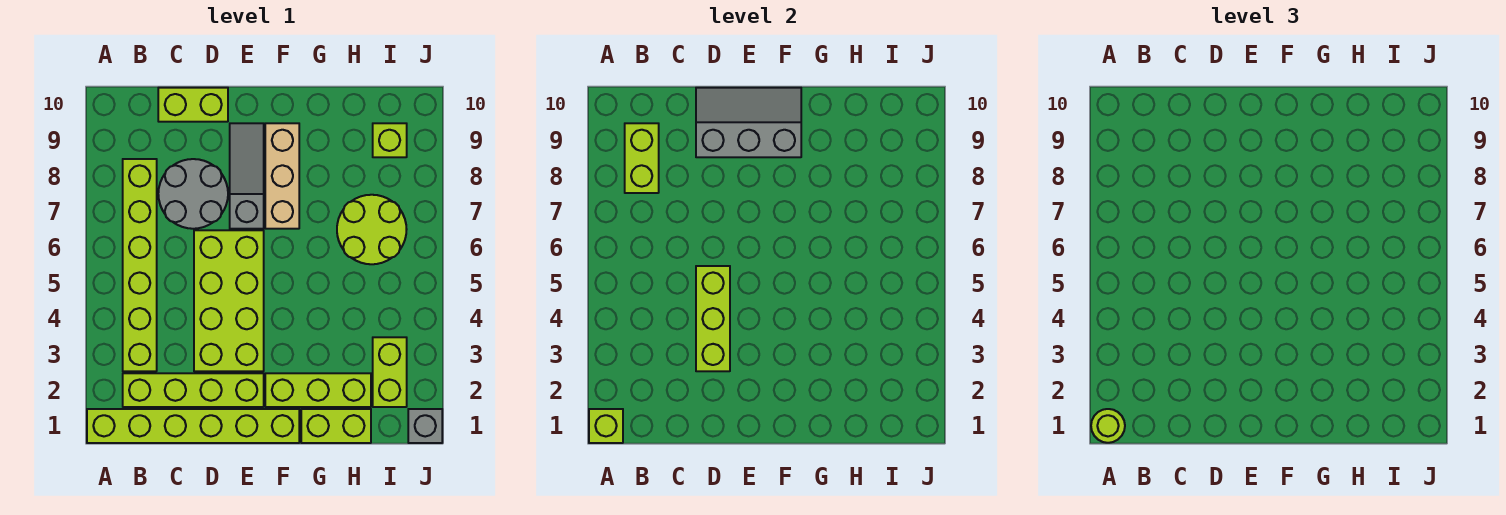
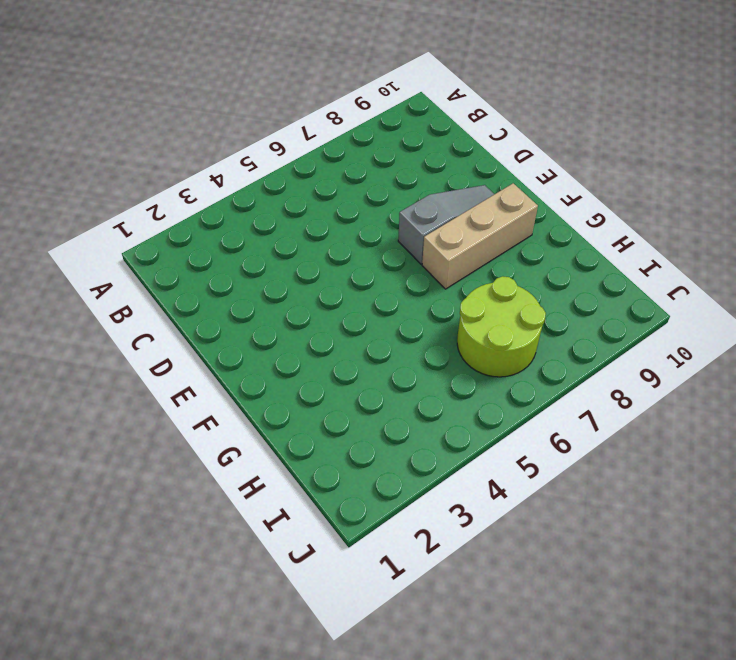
none -> lime 1x6 brick [87,409,299,443]
none -> lime 1x4 brick [123,373,264,407]
none -> lime 1x6 brick [123,159,157,371]

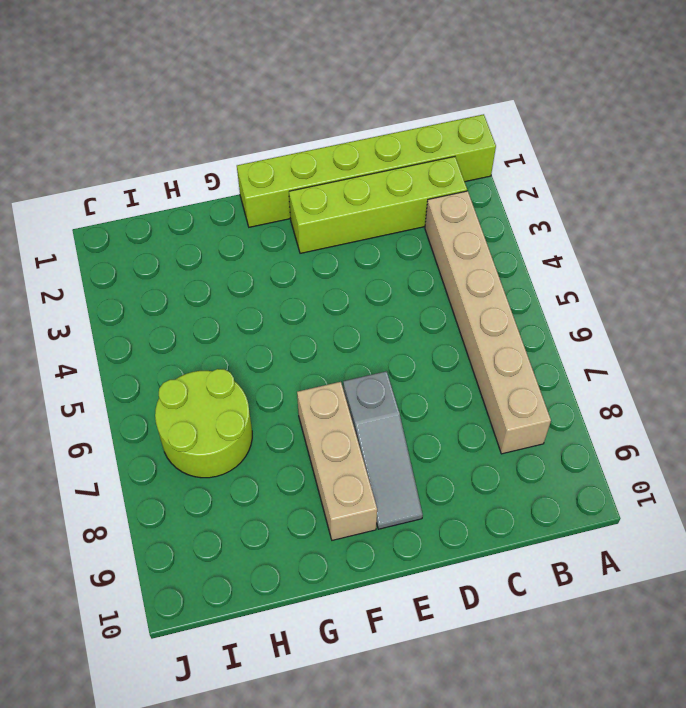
tan 1x6 brick [425,191,551,454] -> lime 1x6 brick [123,159,157,371]
none -> grey 2x2 round brick [158,159,228,229]
none -> lime 1x2 brick [158,88,228,122]
none -> lime 2x4 brick [194,230,264,371]

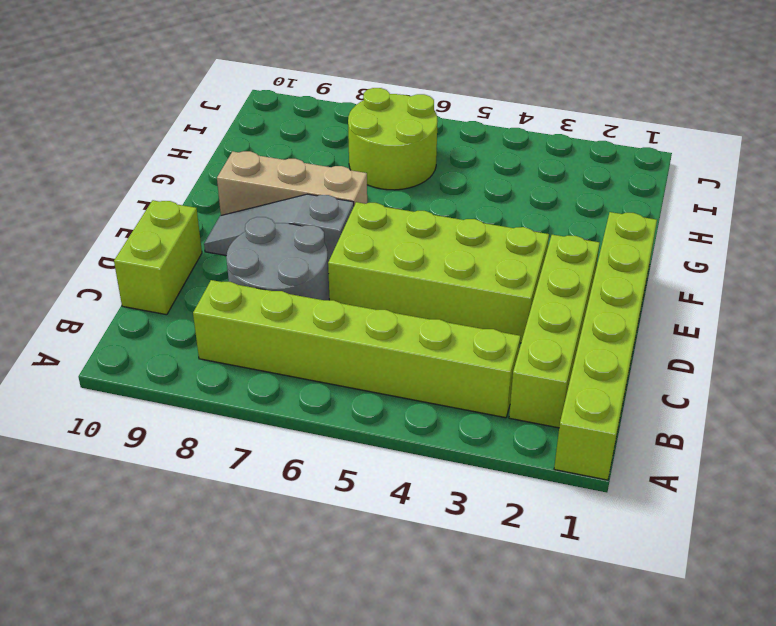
none -> lime 1x3 brick [265,373,371,407]
none -> lime 1x2 brick [301,409,371,443]
none -> lime 1x2 brick [373,337,407,407]

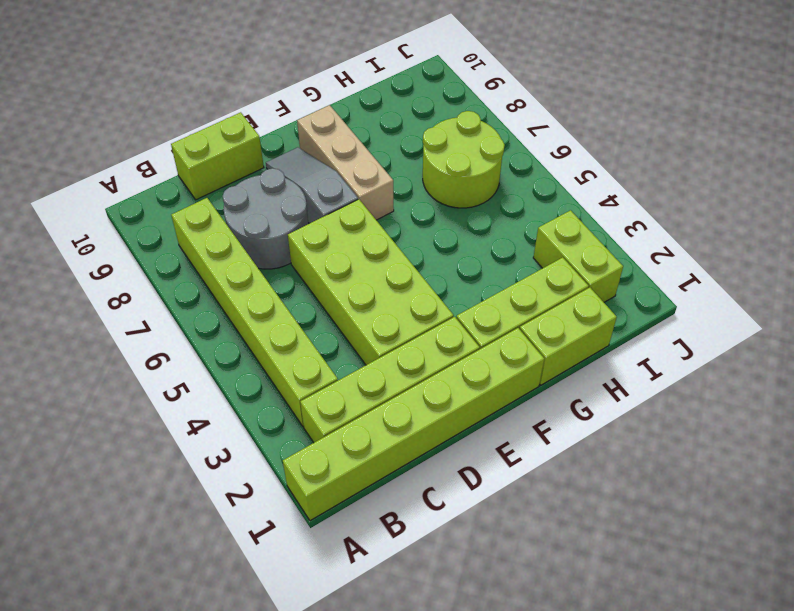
none -> lime 1x1 brick [373,123,407,157]
none -> grey 1x1 brick [408,409,442,443]
none -> lime 1x1 brick [589,409,623,443]

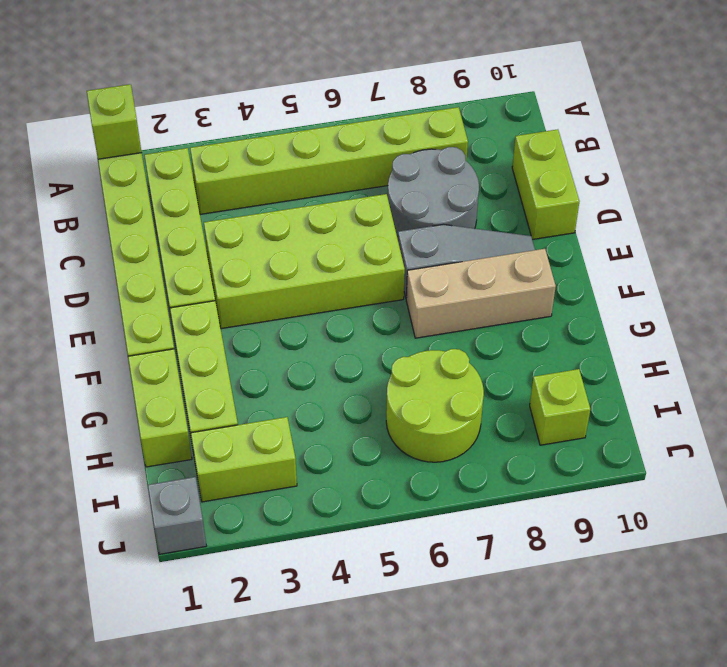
none -> lime 1x2 brick [625,123,659,193]
none -> lime 1x3 brick [696,266,730,371]
none -> grey 2x3 slope [696,88,801,157]

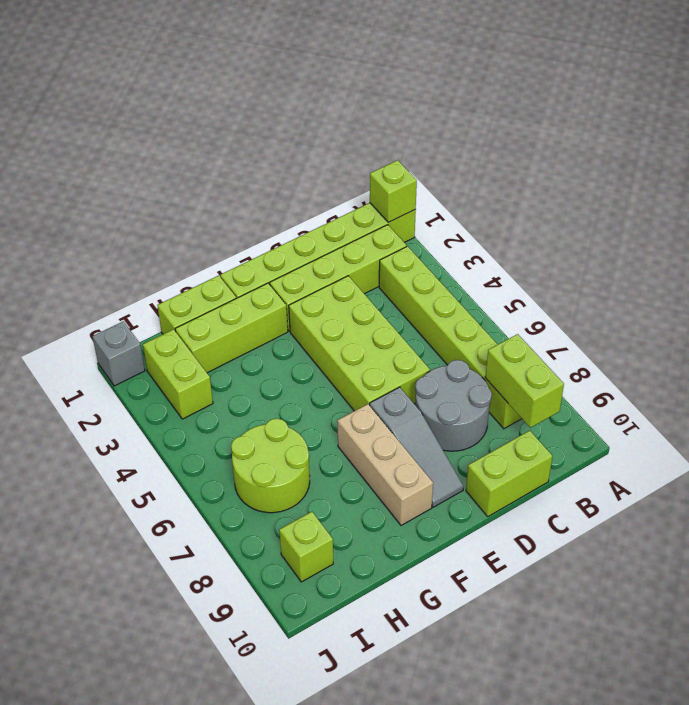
none -> lime 1x3 brick [696,266,730,371]
none -> grey 2x3 slope [696,88,801,157]
none -> lime 1x1 round brick [1091,409,1125,443]

